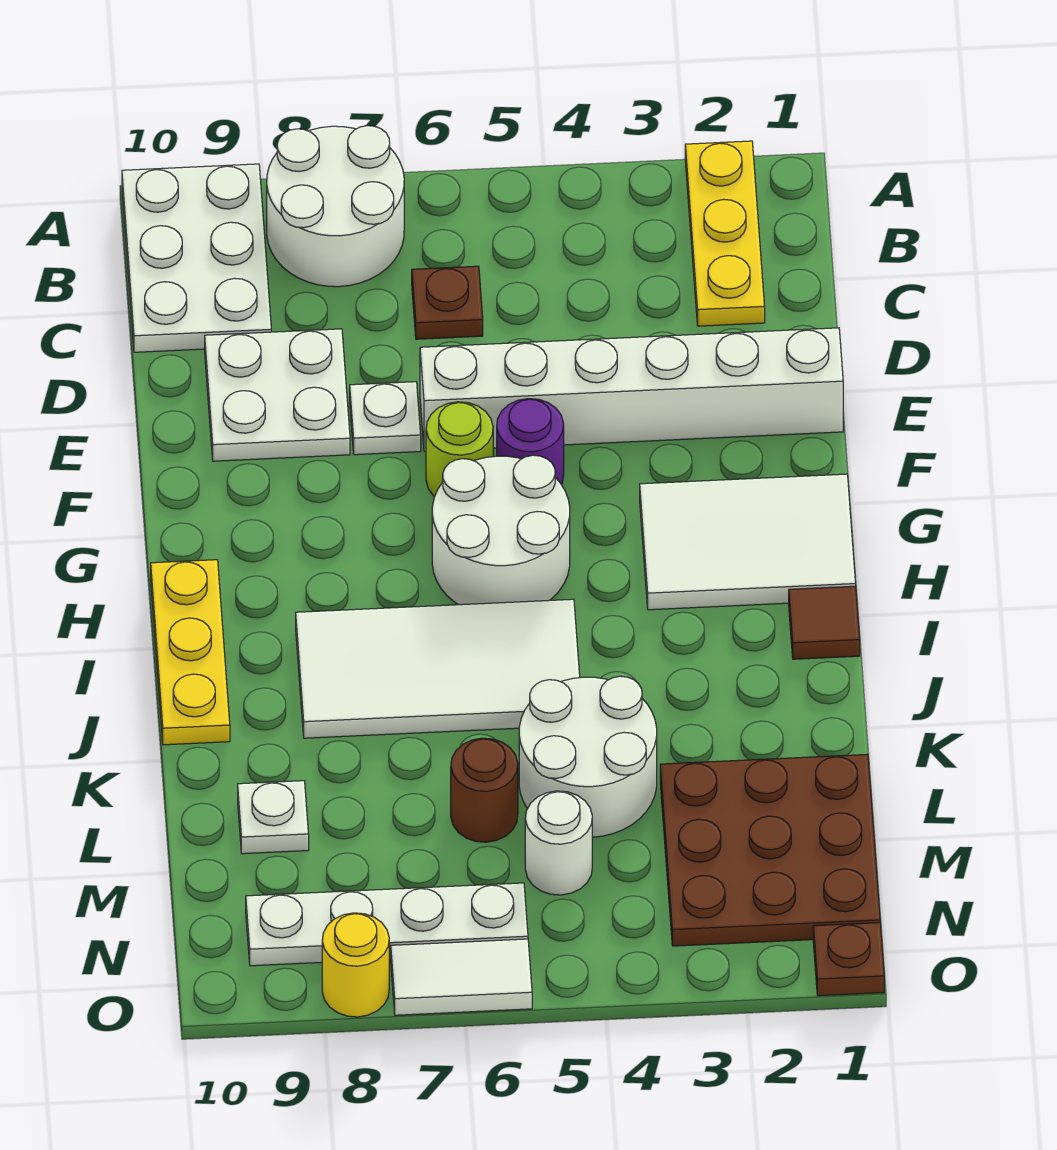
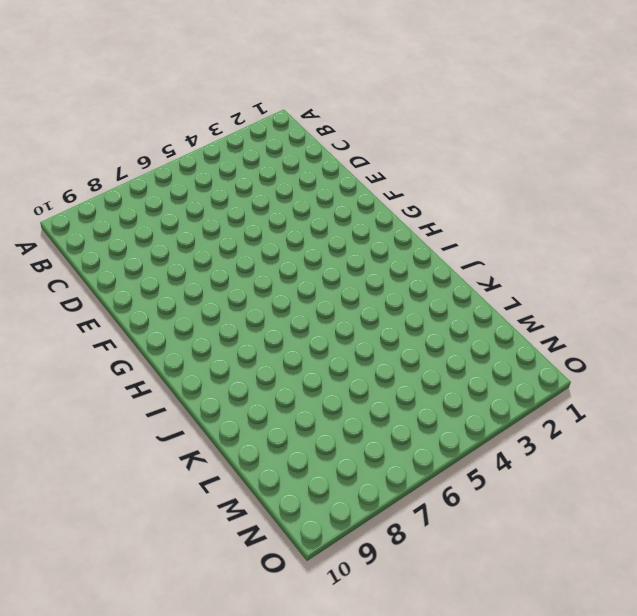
none -> yellow 1x3 plate [685,141,765,326]
none -> white 2x2 round brick [267,126,404,287]
none -> white 2x3 plate [122,164,271,352]

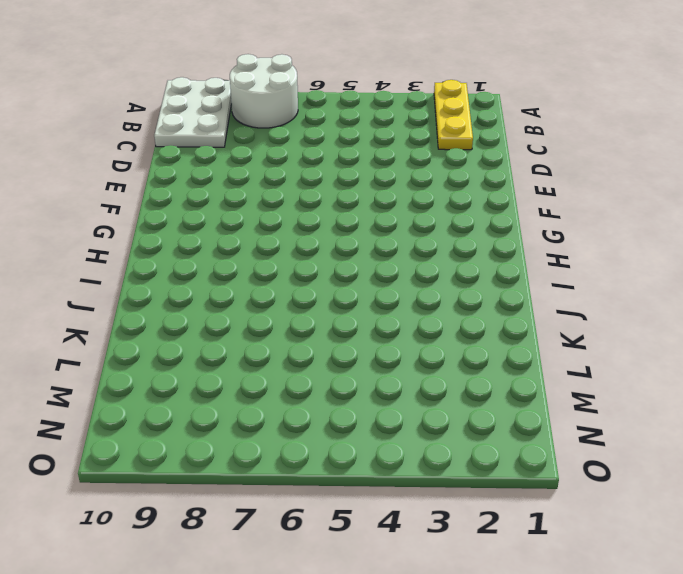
none -> brown 1x1 plate [412,266,483,339]
none -> white 2x2 plate [205,329,350,461]
none -> white 1x6 brick [420,328,843,451]

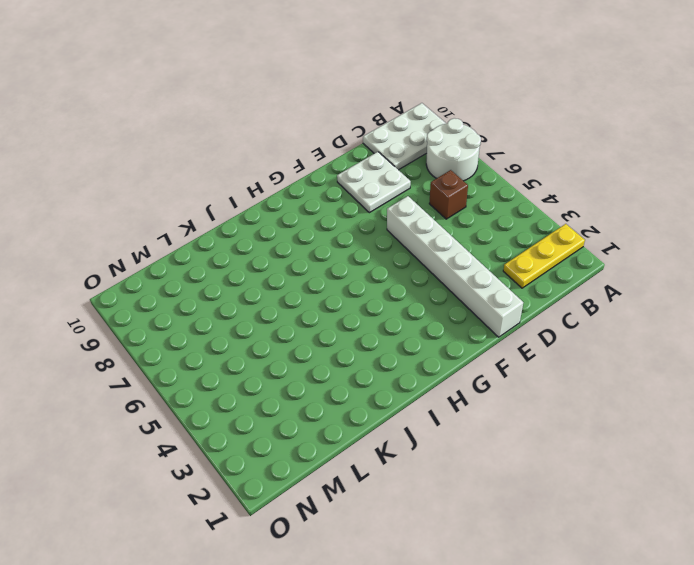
brown 1x1 brick [429,170,468,219] -> brown 1x1 plate [412,266,483,339]
none -> white 1x1 plate [350,382,421,455]
none -> purple 1x1 round brick [497,399,564,484]
none -> lime 1x1 round brick [426,402,493,497]

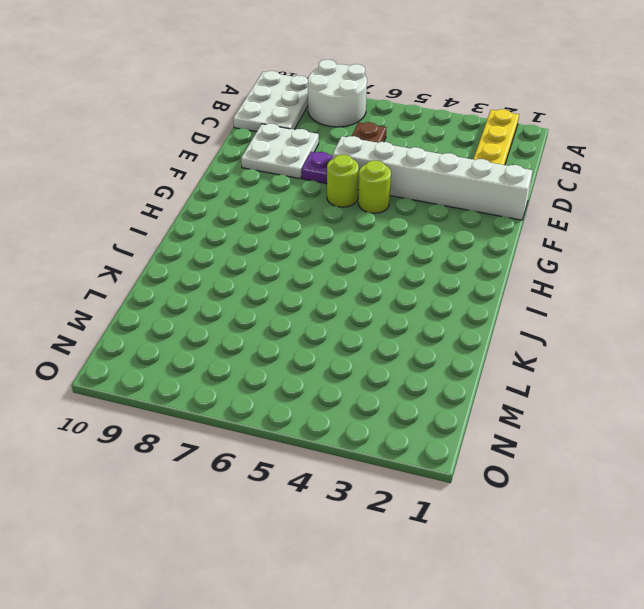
purple 1x1 plate [302,152,333,184] -> white 1x1 plate [350,382,421,455]
lime 1x1 round brick [358,161,391,213] -> purple 1x1 round brick [497,399,564,484]
none -> white 2x3 tile [640,474,856,610]
none -> white 2x2 round brick [432,455,570,605]
none -> yellow 1x3 plate [151,560,230,745]

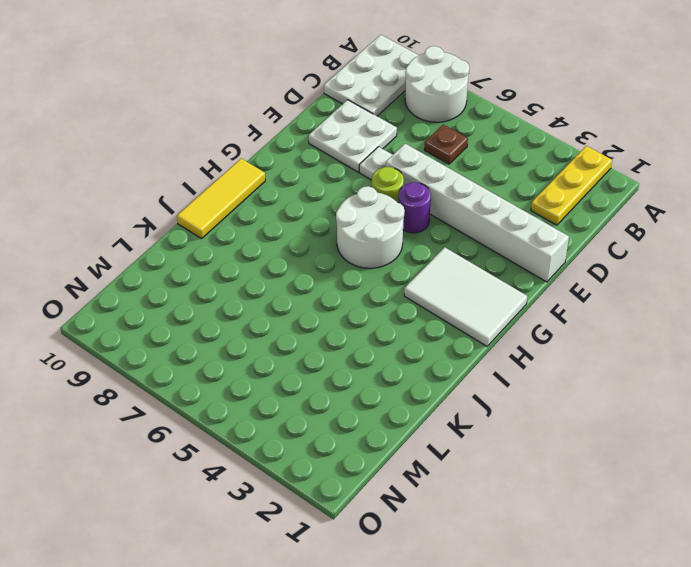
yellow 1x3 tile [177,159,265,239] -> yellow 1x3 plate [151,560,230,745]
none -> brown 1x1 tile [789,586,860,659]
none -> white 2x4 tile [296,599,580,738]
none -> white 2x2 round brick [519,676,657,837]

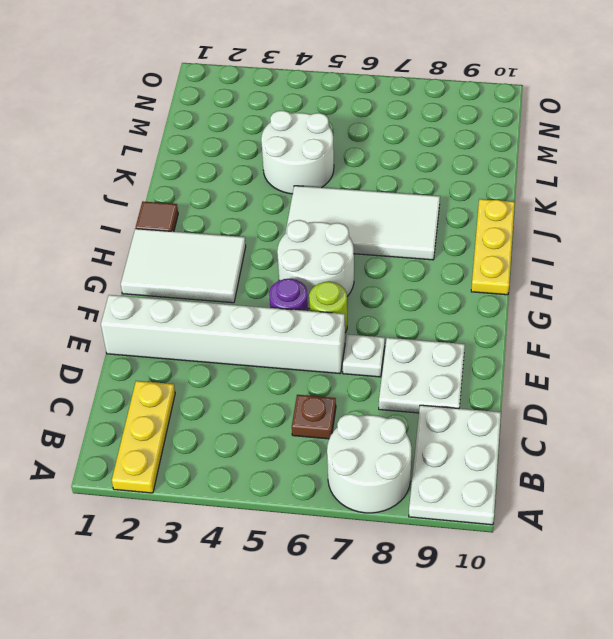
none -> brown 3x3 plate [660,754,880,946]
none -> brown 1x1 round brick [451,738,518,842]
none -> white 1x1 plate [238,781,309,854]

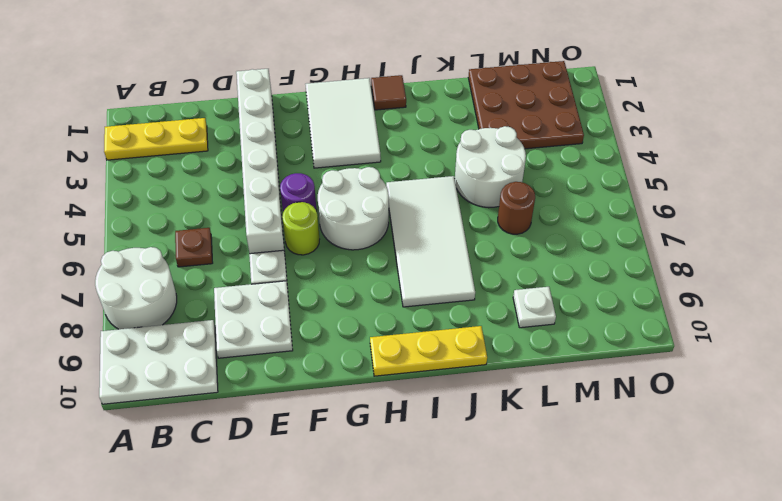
none -> white 1x1 round brick [525,791,592,895]
none -> white 1x4 plate [246,883,528,966]
none -> brown 1x1 plate [813,923,884,996]

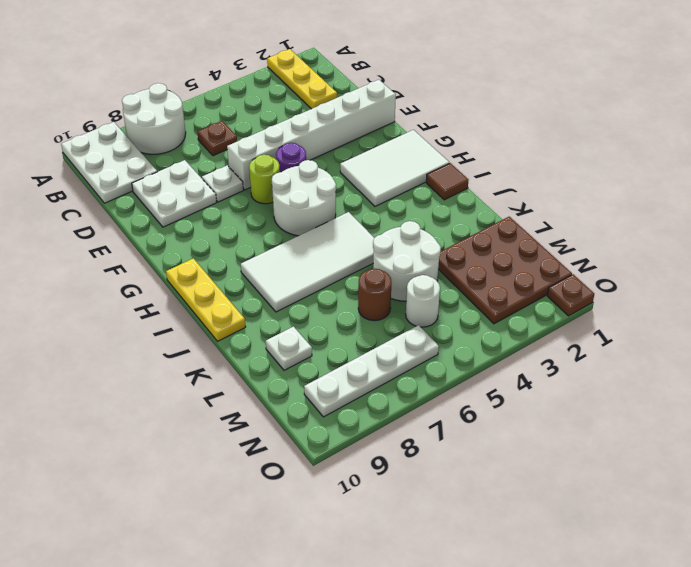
none -> white 1x2 tile [391,939,532,1015]
none -> yellow 1x1 round brick [322,913,389,1017]

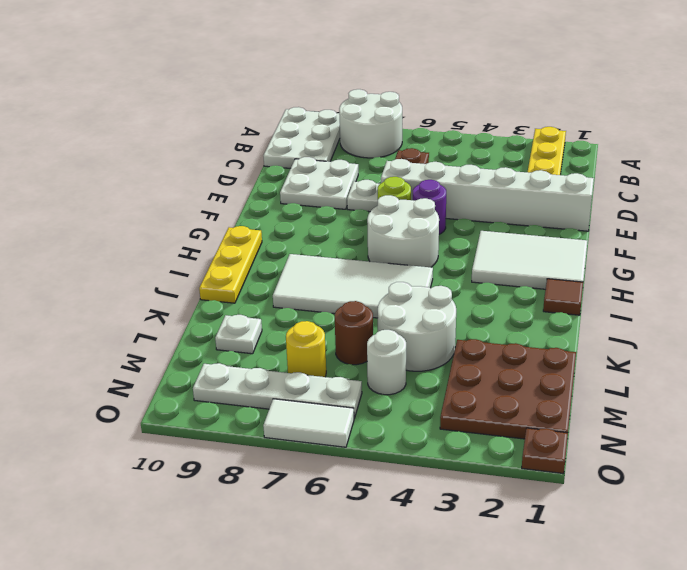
yellow 1x1 round brick [286,321,326,377] -> yellow 1x1 round brick moved to [322,913,389,1017]

